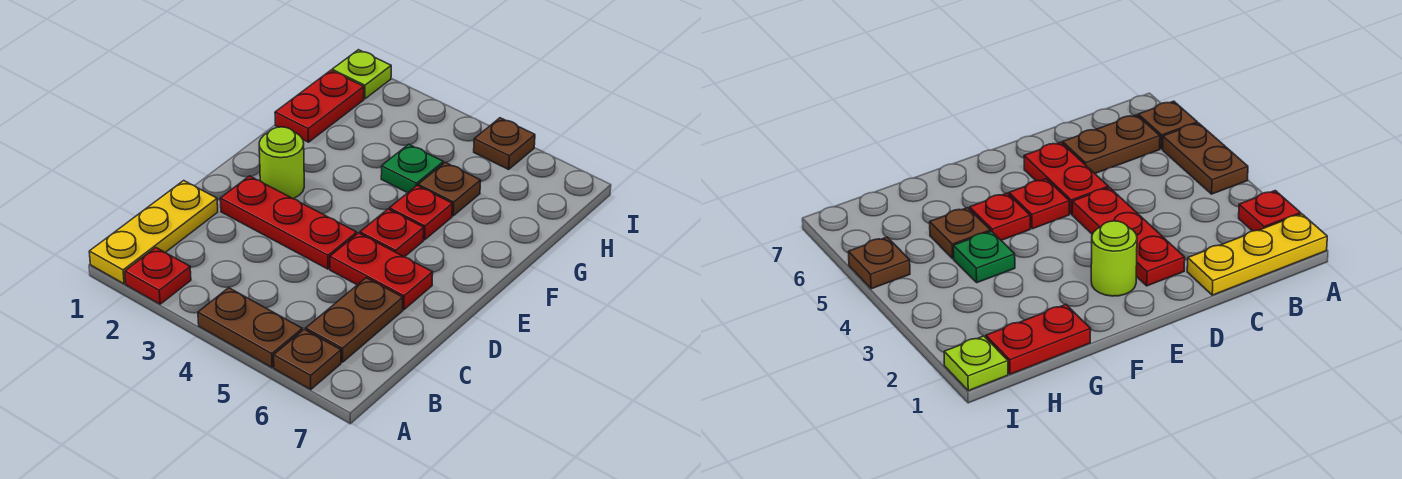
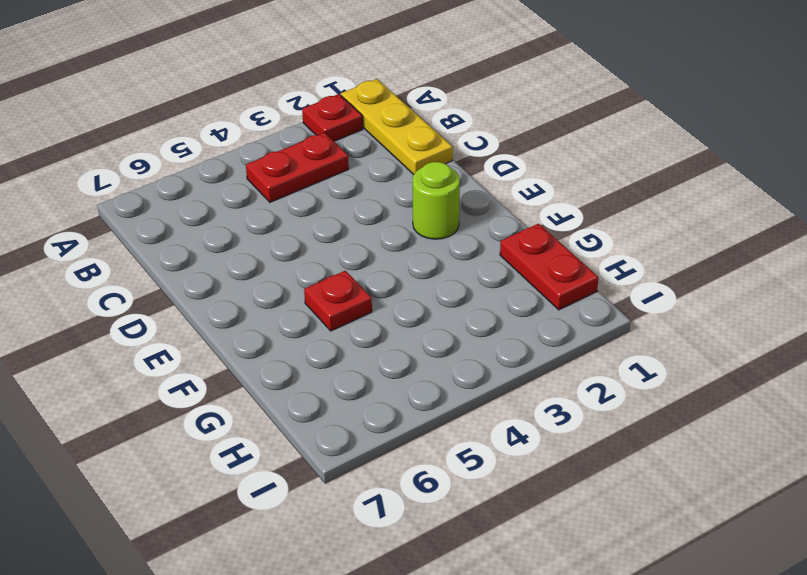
red 1x2 plate [246,133,349,202] -> red 1x2 plate moved to [330,233,433,310]
none -> brown 1x2 plate [198,288,302,368]
none -> brown 1x1 plate [274,330,341,390]
none -> brown 1x2 plate [306,278,403,362]

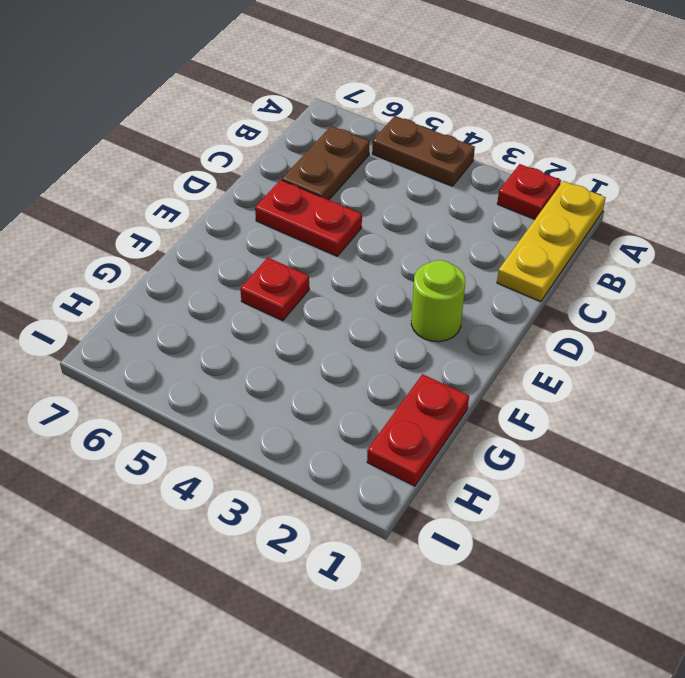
none -> brown 1x1 plate [274,330,341,390]
none -> red 1x3 plate [220,176,357,269]
none -> red 1x1 plate [360,209,424,257]

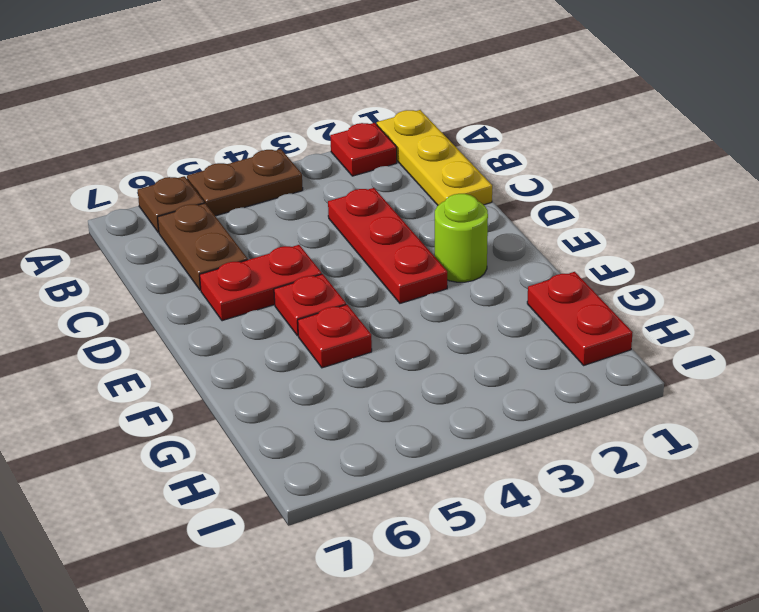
red 1x3 plate [328,188,447,303] -> red 1x3 plate turned to [220,176,357,269]
none -> green 1x1 plate [381,144,443,193]
none -> brown 1x1 plate [418,162,481,216]
none -> lime 1x1 plate [332,50,391,99]

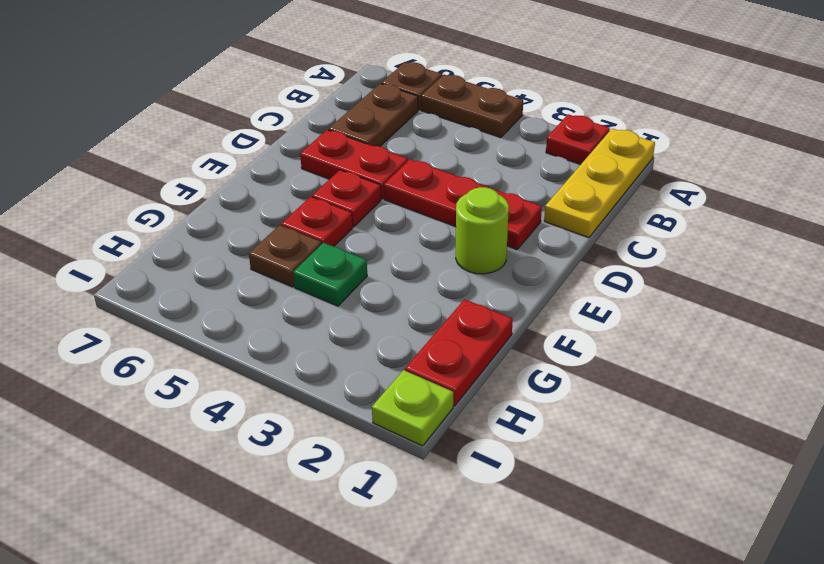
none -> brown 1x1 plate [474,118,535,169]

